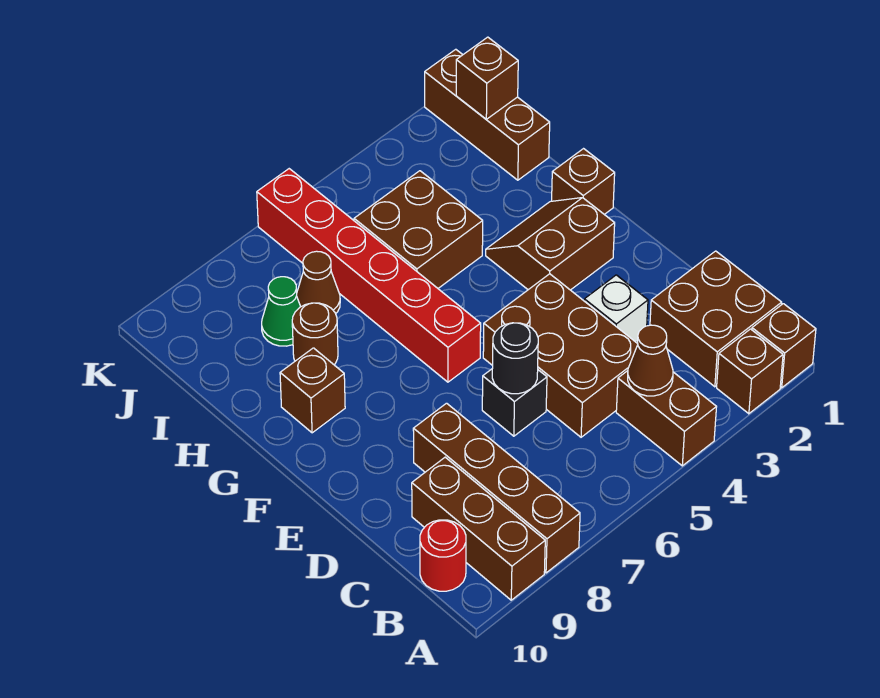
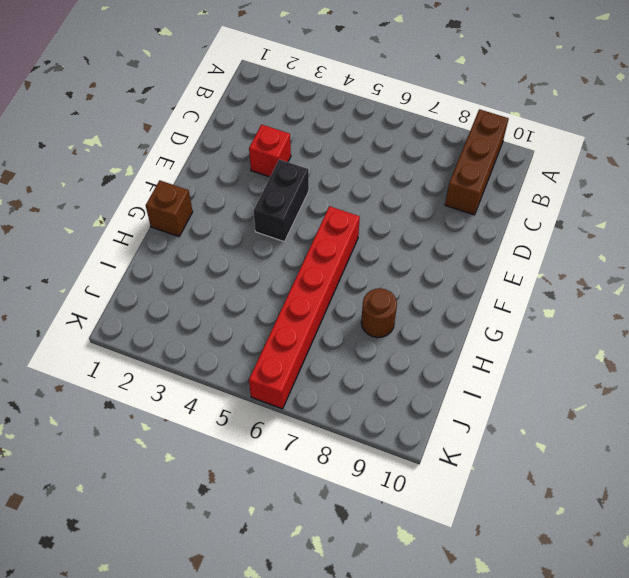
red 1x1 brick [249,125,291,177] -> white 1x1 brick [584,275,648,342]
black 1x2 brick [253,159,309,242] -> brown 2x3 brick [483,274,638,437]
none -> brown 1x1 brick [752,304,816,388]
none -> brown 1x1 brick [717,329,783,414]
none -> brown 1x2 brick [616,371,716,466]

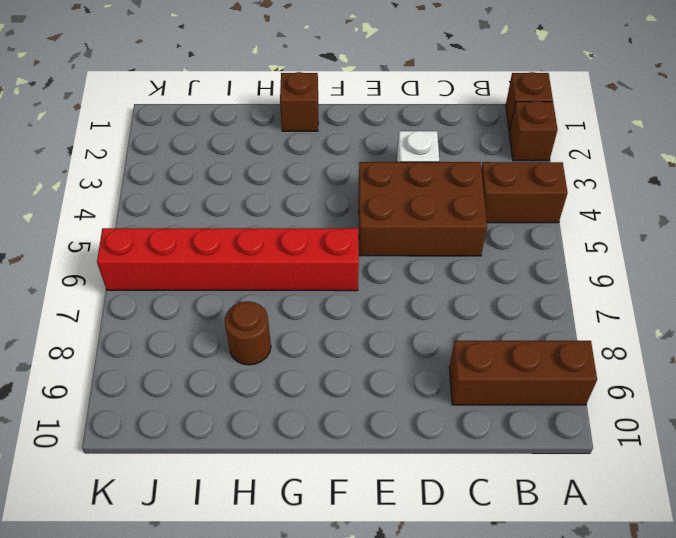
none -> brown 1x4 brick [413,403,580,573]
none -> brown 2x2 brick [650,251,782,387]
none -> red 1x1 round brick [420,520,466,591]

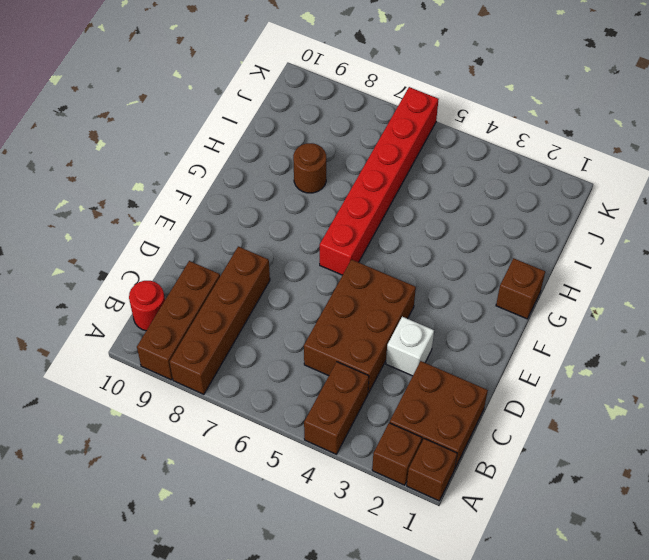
none -> black 1x1 brick [482,369,547,436]
none -> brown 2x2 slope [486,198,615,290]
none -> brown 1x1 brick [280,348,345,433]

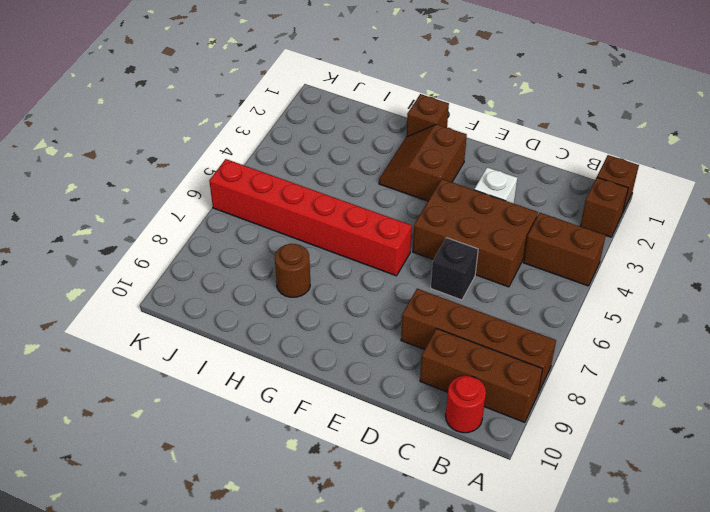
none -> brown 2x2 brick [650,251,782,387]
none -> brown 1x1 brick [280,348,345,433]
none -> brown 2x2 brick [354,171,483,288]

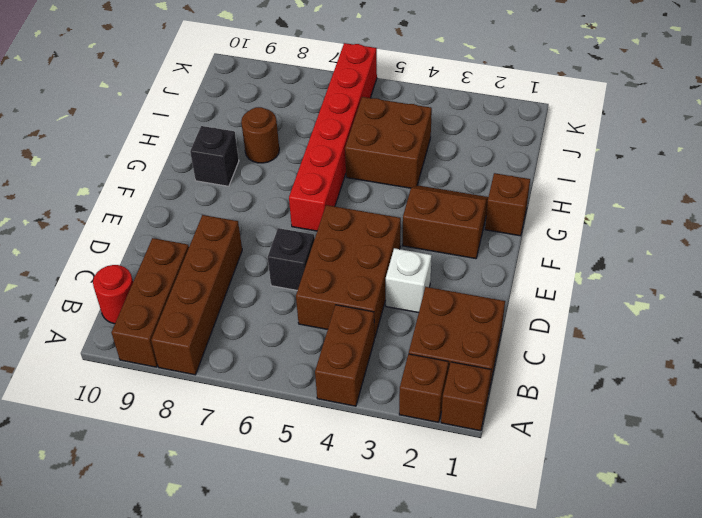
black 1x1 brick [190,126,239,186] -> brown 1x1 brick [280,348,345,433]
none -> brown 1x3 brick [425,49,550,180]
none -> brown 1x1 cone [297,251,340,314]
none -> green 1x1 cone [262,277,301,346]

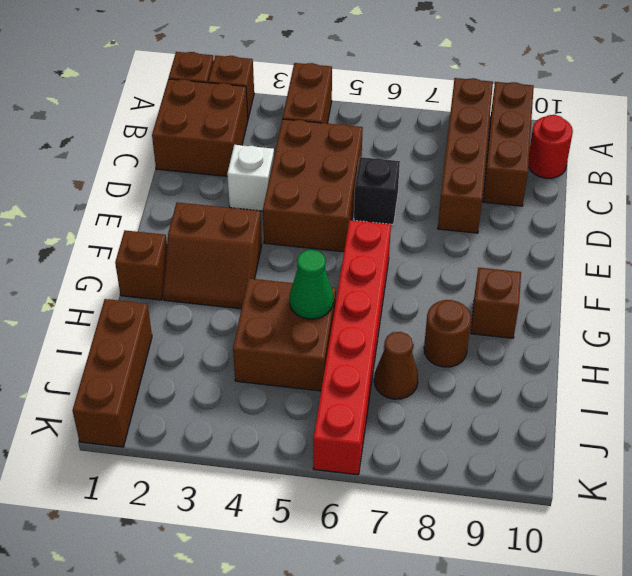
green 1x1 cone [290,250,333,319] -> green 1x1 cone moved to [262,277,301,346]
none -> brown 1x1 cone [628,325,673,396]
none -> black 1x1 round brick [492,323,538,394]
none -> brown 1x1 brick [456,37,518,119]

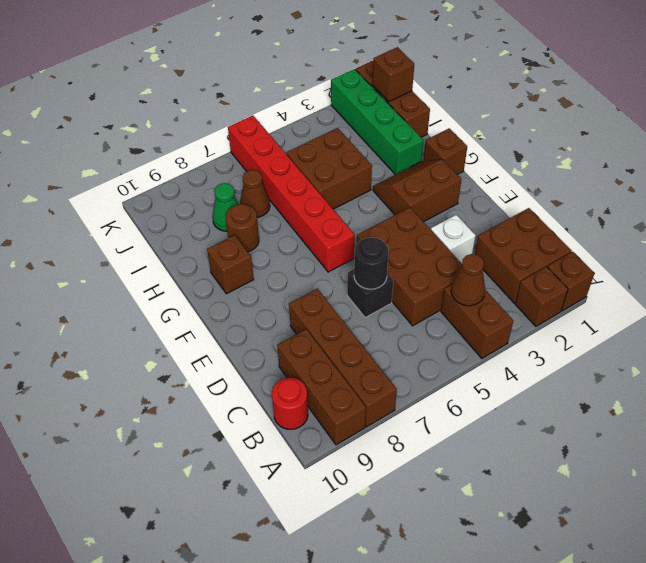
green 1x4 brick [331,69,423,175] -> none

